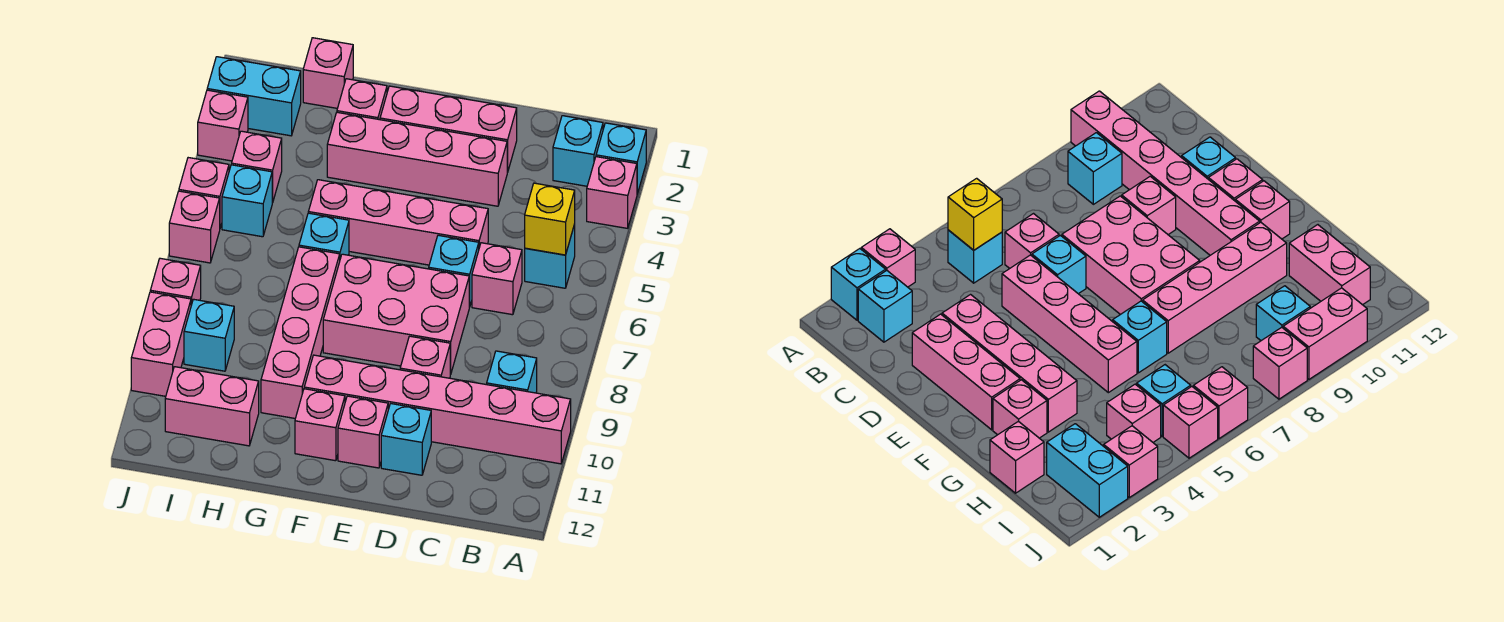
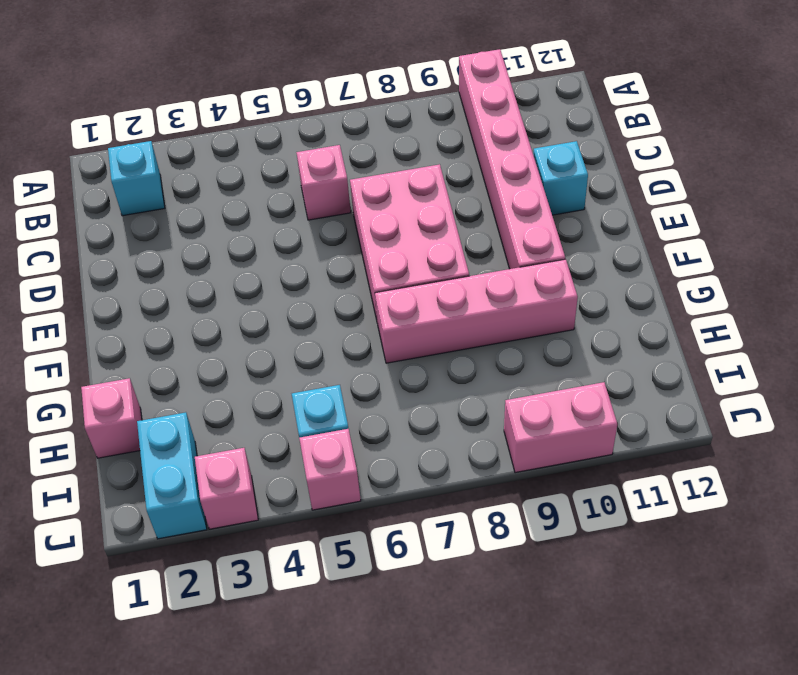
none -> cyan 1x1 brick [596,123,646,194]
none -> pink 1x1 brick [587,157,637,228]
none -> cyan 1x1 brick [525,224,575,288]
none -> cyan 1x1 brick [487,351,537,393]

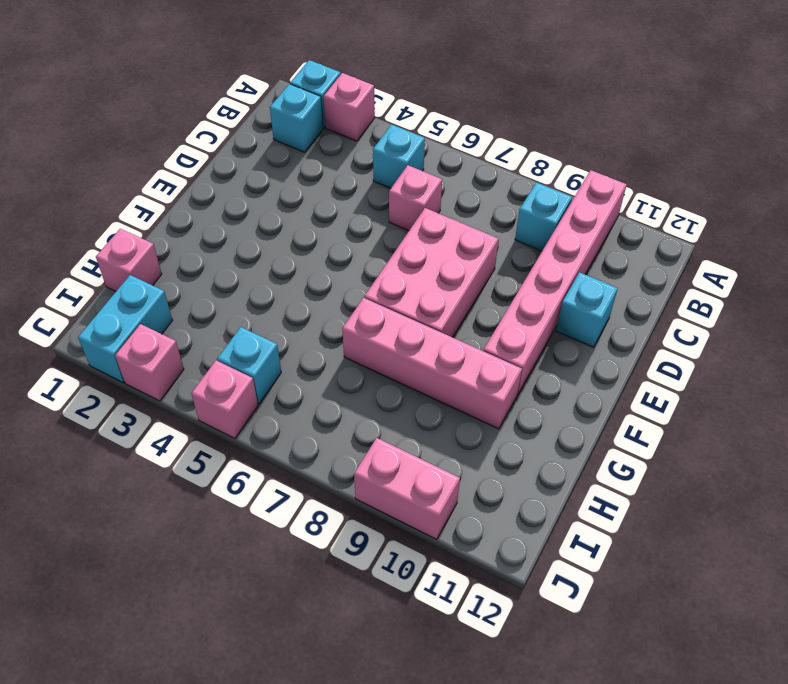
none -> pink 1x3 brick [380,86,517,172]
none -> pink 1x4 brick [327,112,507,206]
none -> pink 1x4 brick [308,180,488,265]
none -> cyan 1x1 brick [429,235,479,307]

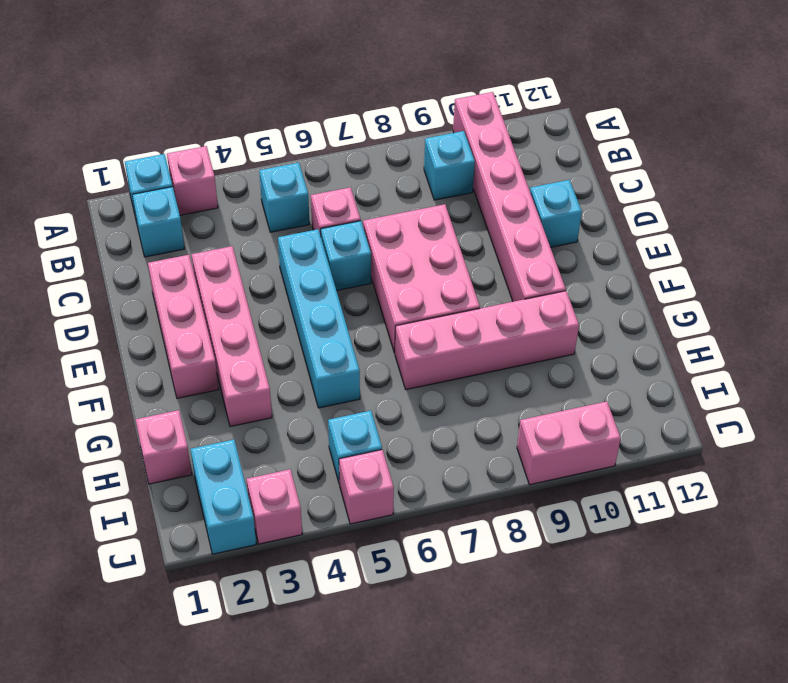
cyan 1x4 brick [278,229,360,408] -> pink 1x4 brick [308,180,488,265]
none -> pink 1x1 brick [400,336,451,378]
none -> pink 1x1 brick [338,396,388,468]
none -> pink 1x1 brick [295,389,345,461]
none -> pink 1x1 brick [337,79,387,120]

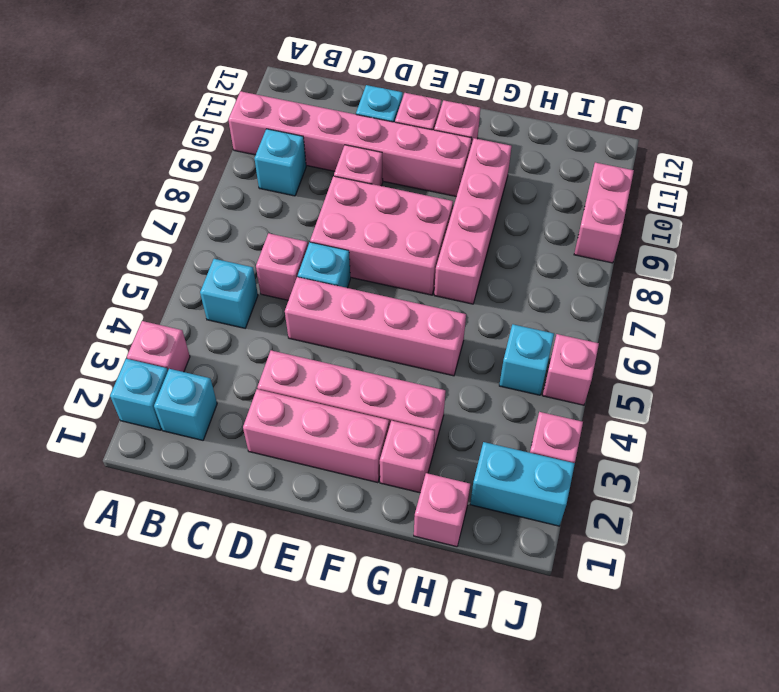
none -> cyan 1x1 brick [299,213,349,259]
none -> pink 1x2 brick [165,367,259,446]
none -> pink 1x1 brick [232,131,282,203]
none -> cyan 1x1 brick [184,299,234,371]

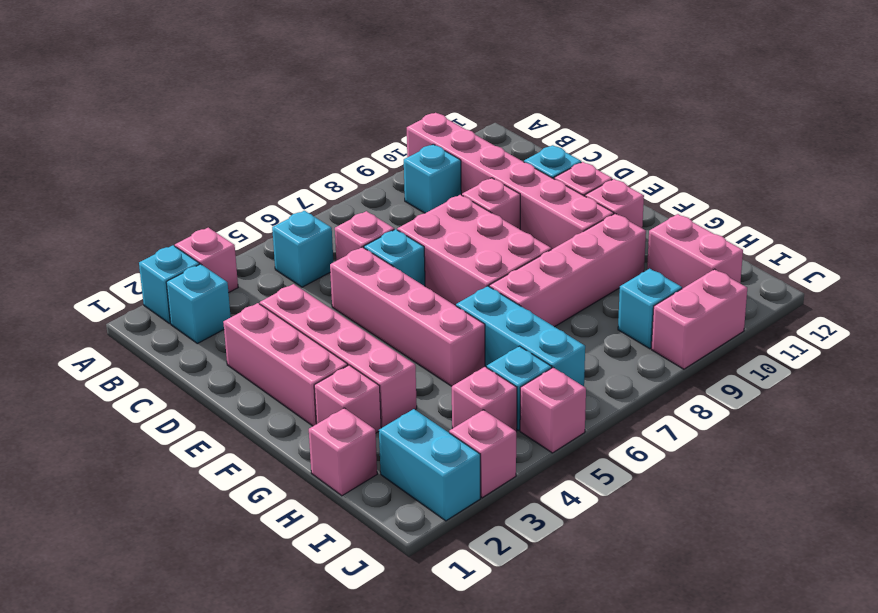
cyan 1x3 brick [456,286,585,386] -> cyan 1x1 brick [299,213,349,259]
none -> pink 1x1 brick [169,191,220,263]
none -> pink 1x1 brick [150,258,201,305]
none -> yellow 1x1 brick [525,183,575,255]

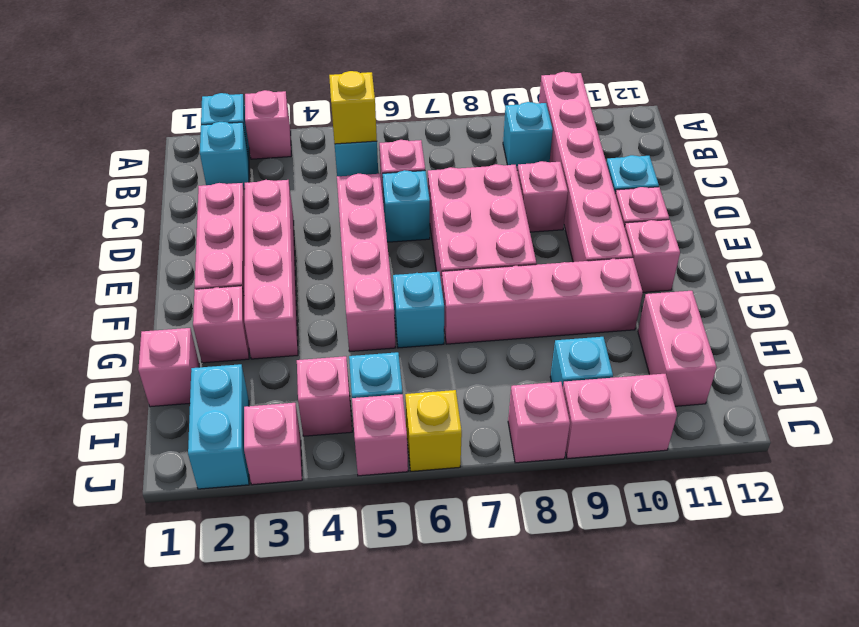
yellow 1x1 brick [405,390,462,471] -> pink 1x1 brick [169,191,220,263]

